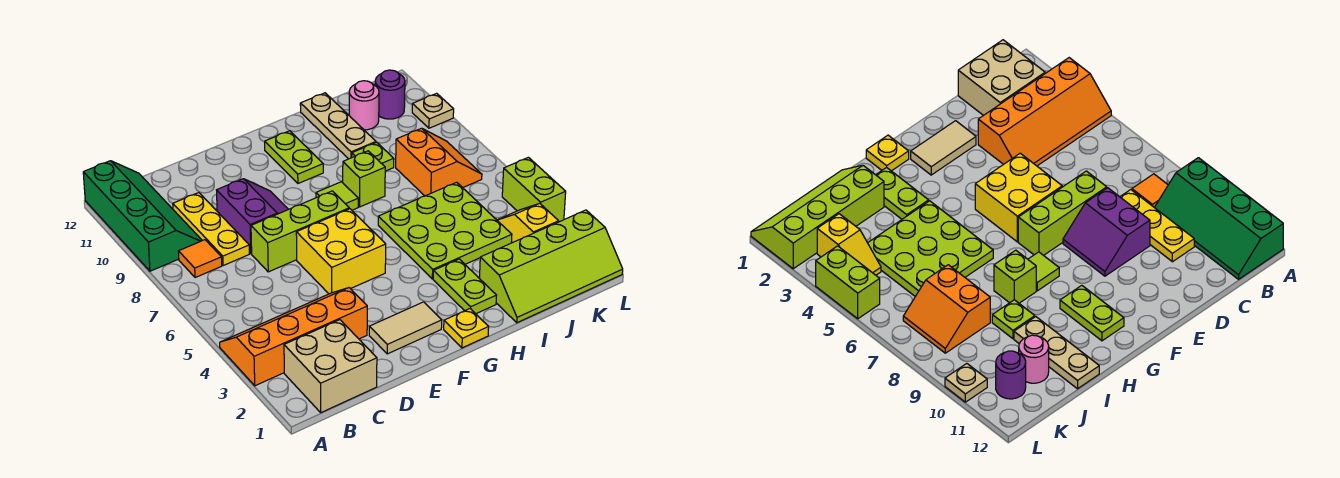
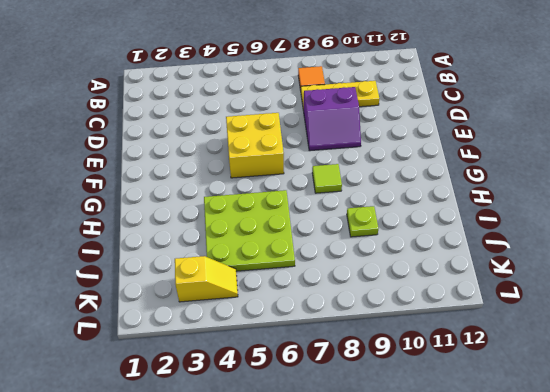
none -> orange 2x4 slope [220,288,367,386]
none -> green 2x4 slope [83,161,202,271]
none -> tan 2x2 brick [284,320,377,413]

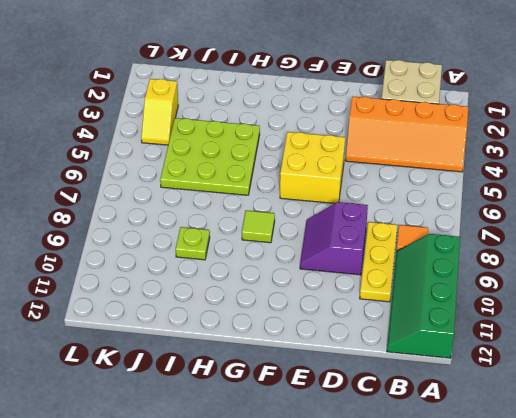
none -> lime 1x3 brick [251,191,349,272]
none -> tan 1x2 tile [369,302,442,354]
none -> yellow 1x1 plate [444,309,489,348]

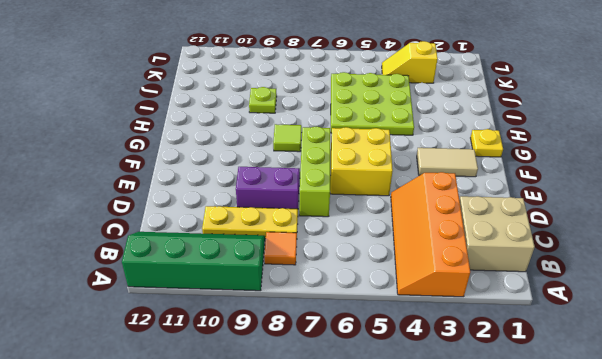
tan 1x2 tile [417,148,478,177] -> tan 1x2 tile turned to [369,302,442,354]
none -> lime 1x2 plate [265,131,323,183]
none -> lime 1x2 plate [433,259,496,314]
none -> lime 1x1 brick [343,151,385,207]

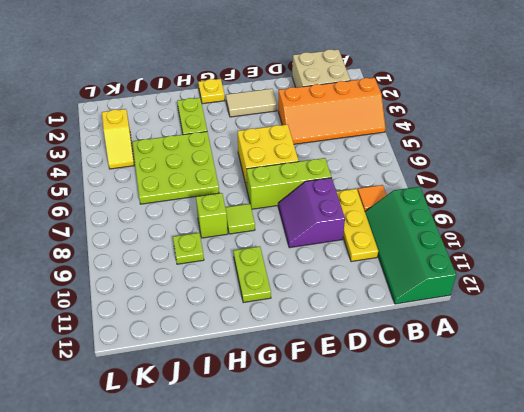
none -> lime 2x4 slope [479,210,623,323]
none -> tan 1x3 plate [300,93,376,159]
none -> orange 2x2 slope [396,128,482,196]

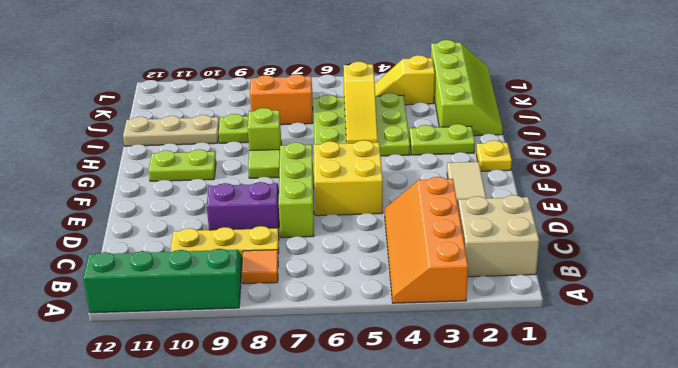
yellow 1x3 slope [343,62,378,143] -> none
none -> pink 1x1 round brick [349,81,379,130]
none -> purple 1x1 round brick [375,70,405,119]
none -> lime 1x2 brick [502,157,566,222]

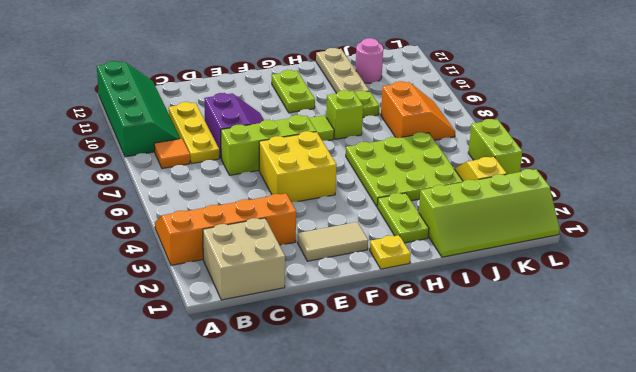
none -> purple 1x1 round brick [375,70,405,119]
none -> tan 1x1 plate [412,93,454,128]

